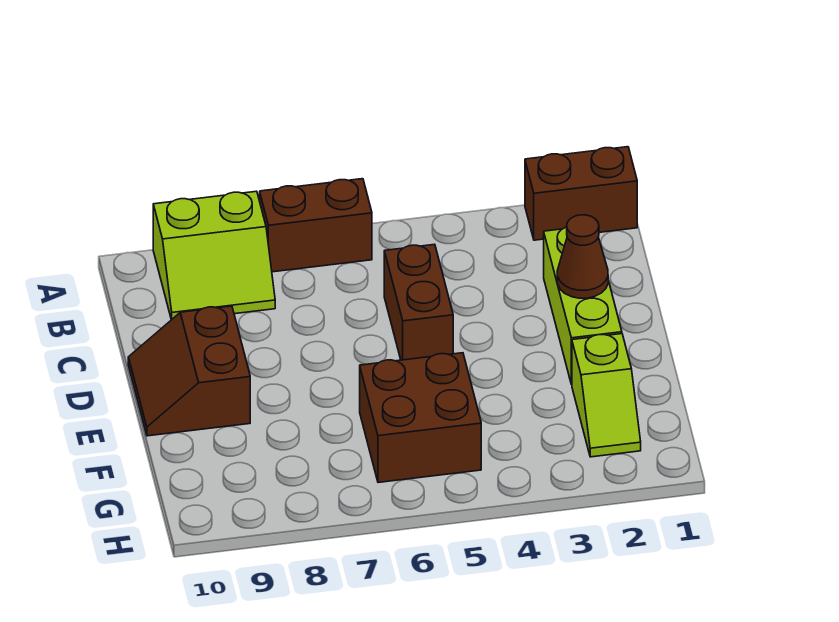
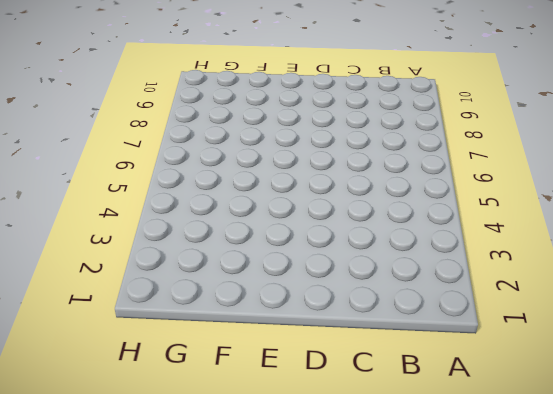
none -> brown 1x2 brick [525,147,637,240]
none -> brown 1x2 brick [260,179,372,272]

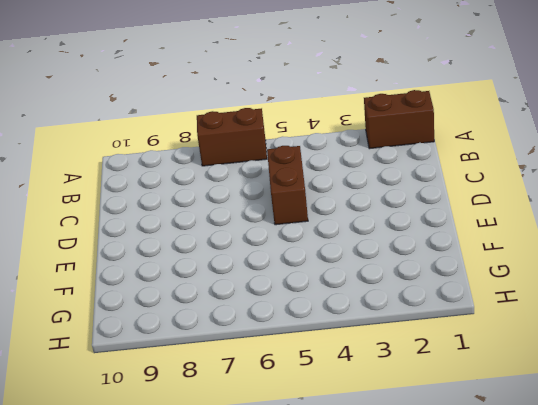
none -> lime 2x2 slope [153,191,275,320]
none -> lime 1x3 brick [544,227,622,384]

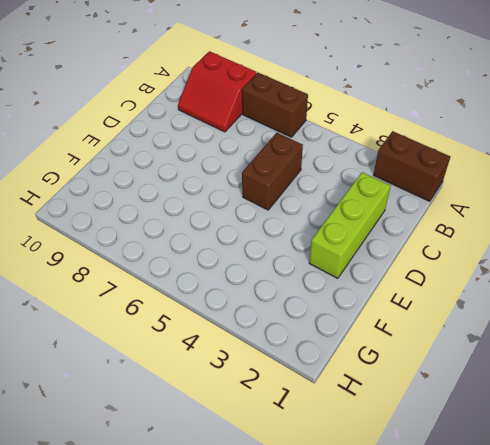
red 2x2 slope [178,51,257,132] -> lime 2x2 slope [153,191,275,320]
none -> brown 2x2 slope [128,306,250,436]
none -> lime 1x2 slope [572,334,641,457]

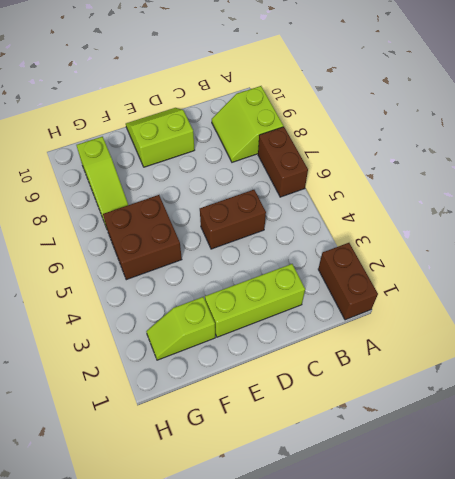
lime 2x2 slope [126,108,195,167] -> brown 2x2 slope [128,306,250,436]
lime 1x3 slope [76,137,128,225] -> none
none -> brown 1x1 cone [557,215,608,298]

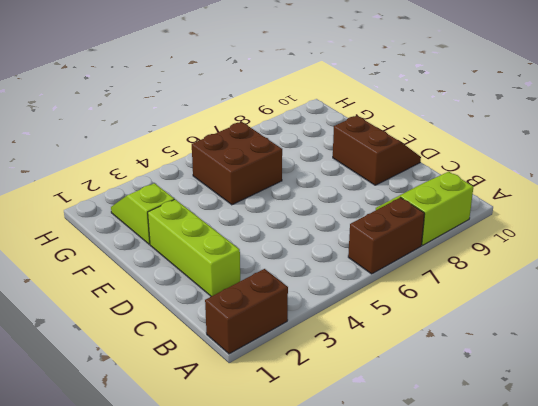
none -> brown 1x2 brick [384,244,453,360]
none -> brown 1x1 cone [557,215,608,298]

